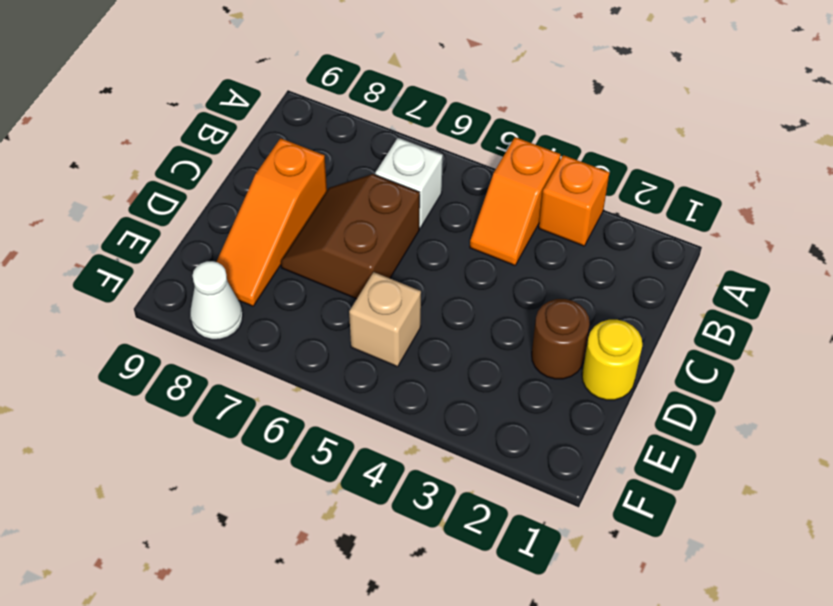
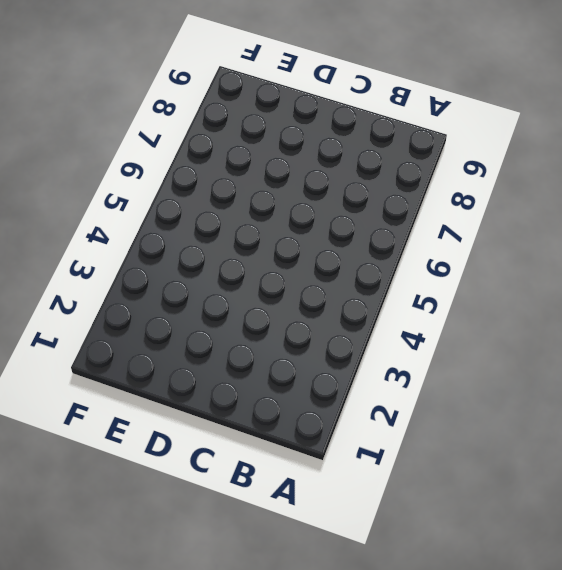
none -> orange 1x1 brick [539,155,610,246]
none -> orange 1x2 slope [470,137,561,265]

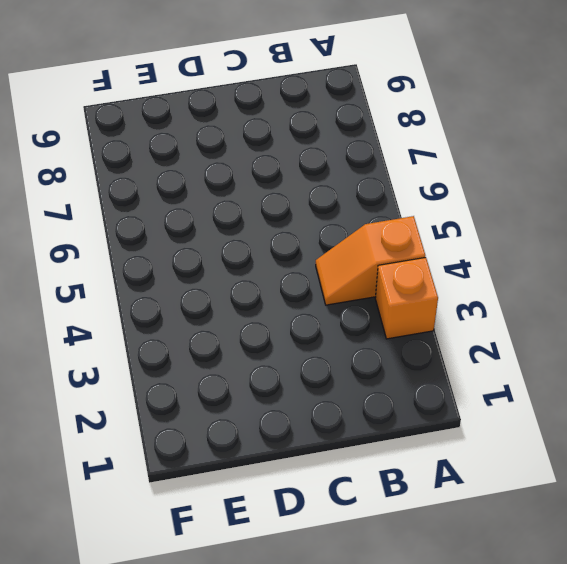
none -> white 1x1 brick [375,138,443,228]
none -> brown 2x2 slope [281,174,420,299]

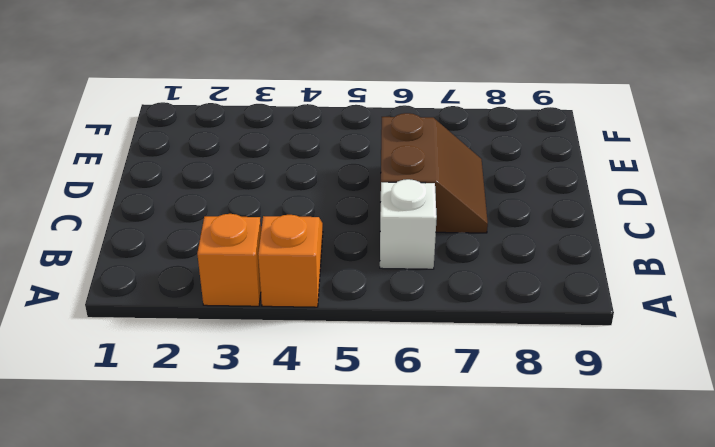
none -> orange 1x3 slope [217,138,327,306]
none -> yellow 1x1 round brick [582,320,642,400]

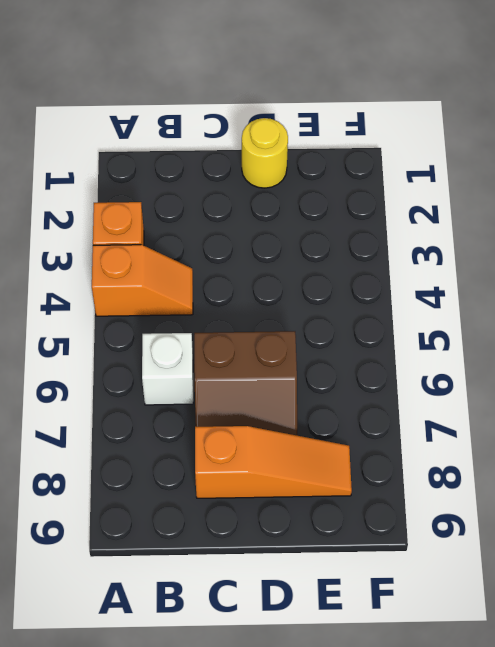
none -> brown 1x1 round brick [532,299,590,379]
none -> tan 1x1 brick [349,272,421,367]

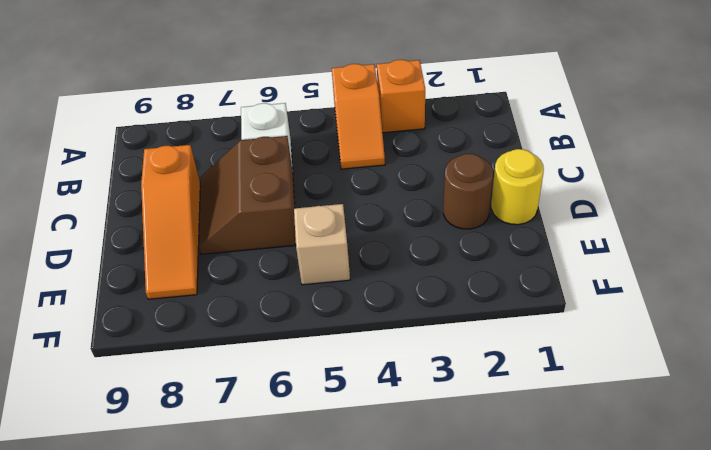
none -> white 1x1 cone [190,261,243,340]

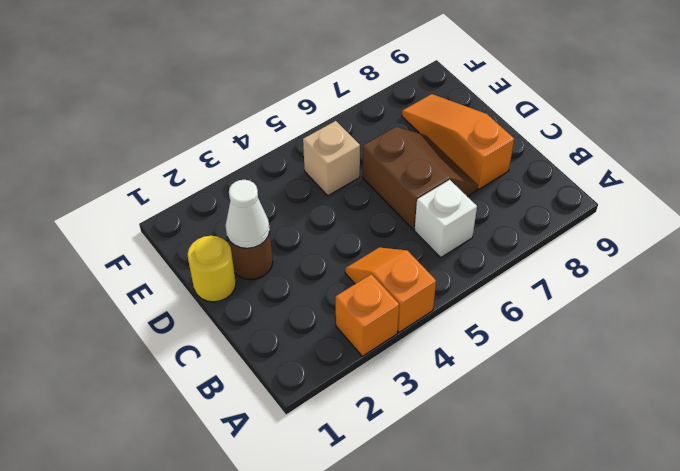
white 1x1 cone [225,180,270,248] -> white 1x1 cone moved to [190,261,243,340]

